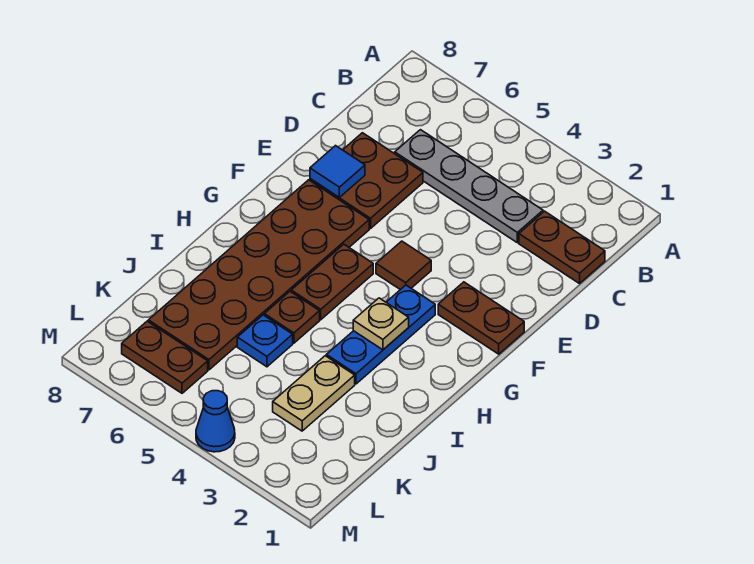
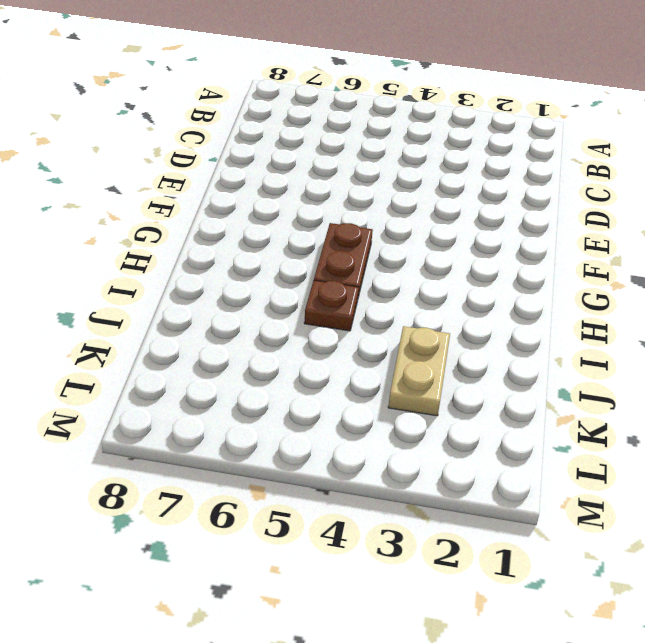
none -> brown 1x2 plate [519,211,605,284]
none -> grey 1x4 plate [395,130,543,243]
none -> brown 2x2 plate [310,133,423,229]

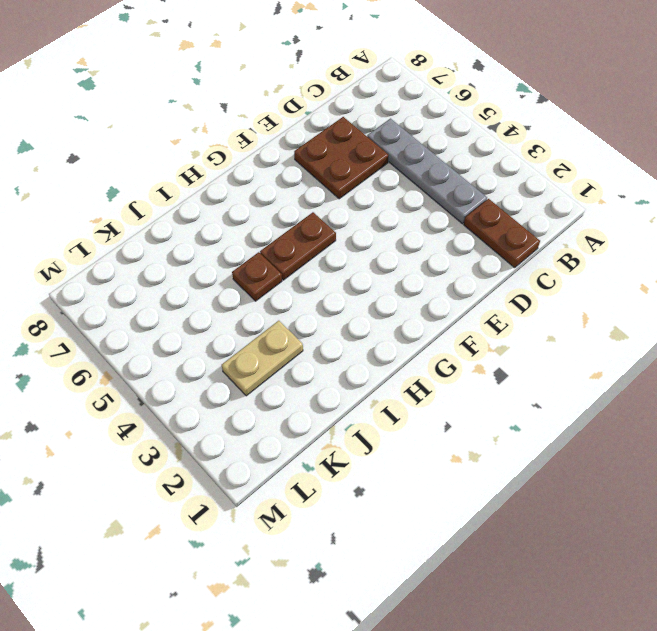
none -> brown 1x2 plate [438,282,524,354]
none -> brown 1x1 tile [376,241,431,290]
none -> brown 2x6 plate [148,180,369,370]

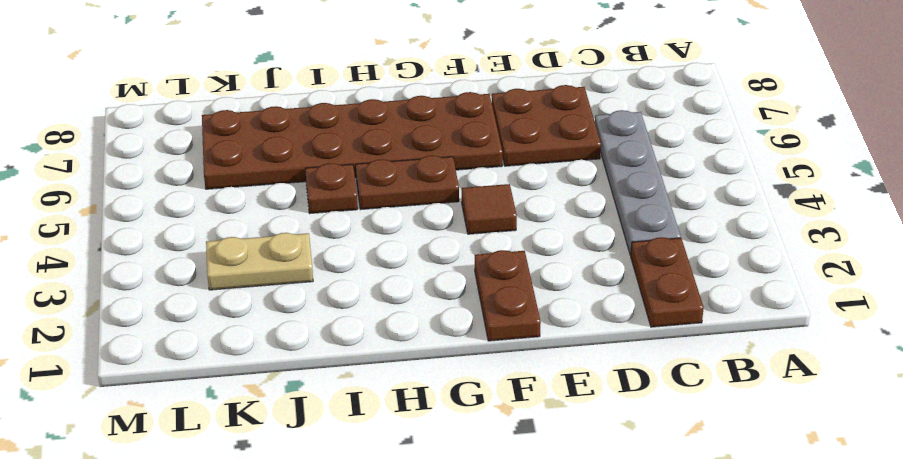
none -> blue 1x3 plate [326,285,435,384]
none -> blue 1x1 plate [237,315,293,367]
none -> brown 1x2 plate [122,321,208,393]

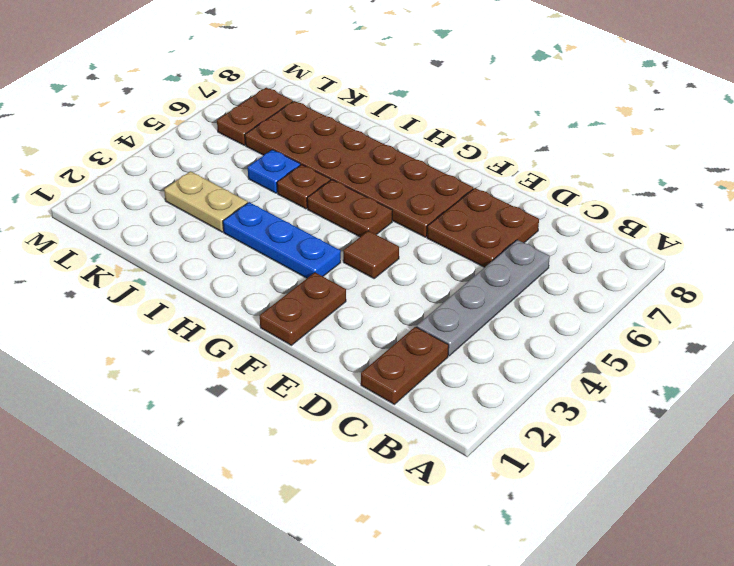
none -> blue 1x1 cone [196,391,235,452]
none -> blue 1x1 tile [310,146,365,198]
none -> tan 1x1 plate [353,298,409,350]

